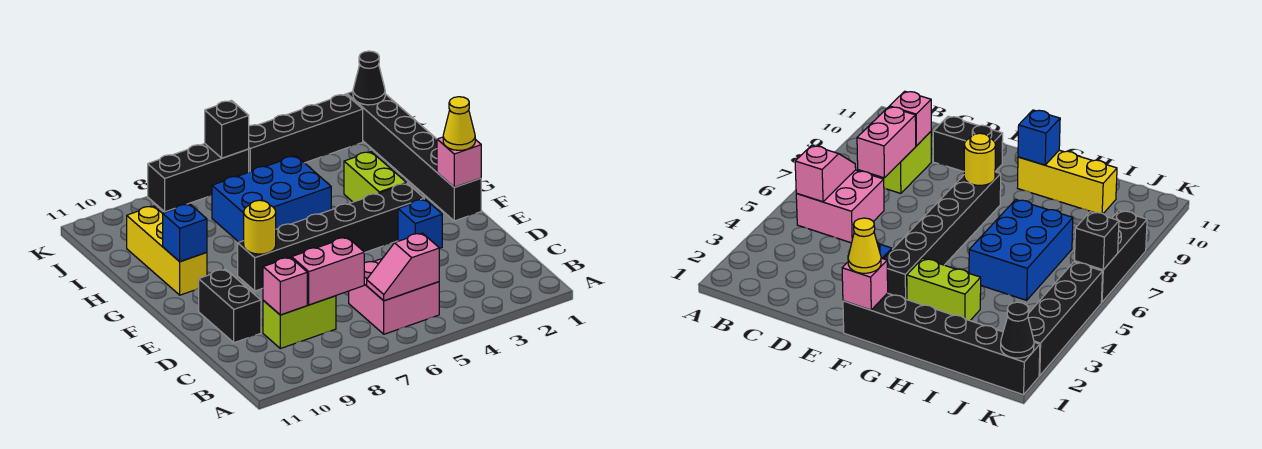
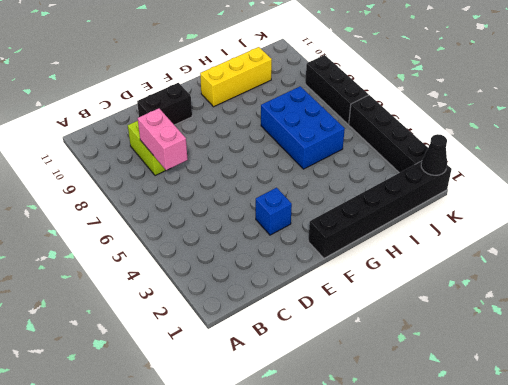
none -> pink 2x2 brick [349,259,439,334]
none -> black 1x6 brick [238,183,424,291]
none -> lime 1x2 brick [344,152,406,202]

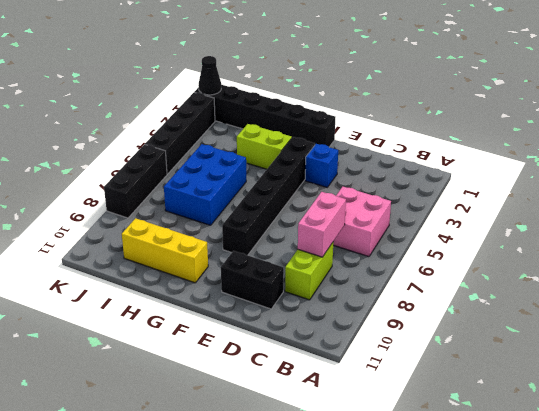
none -> pink 1x2 slope [367,233,439,301]
none -> pink 1x1 brick [263,257,307,315]
none -> pink 1x1 brick [437,137,481,187]

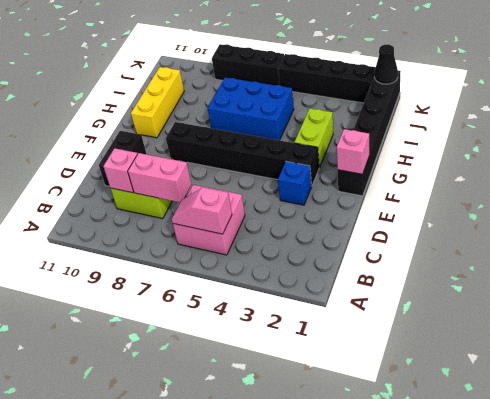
none -> yellow 1x1 round brick [244,200,276,254]
none -> blue 1x1 brick [163,204,207,262]
none -> black 1x1 brick [205,101,249,158]

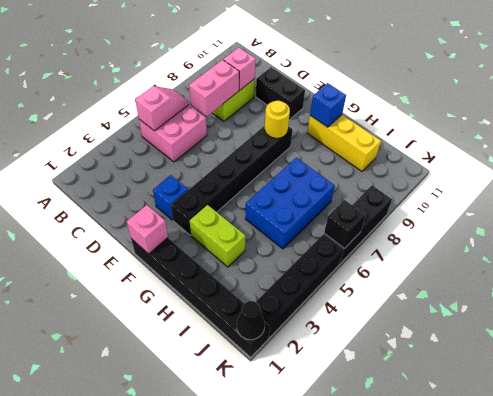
none -> yellow 1x1 cone [443,97,475,150]

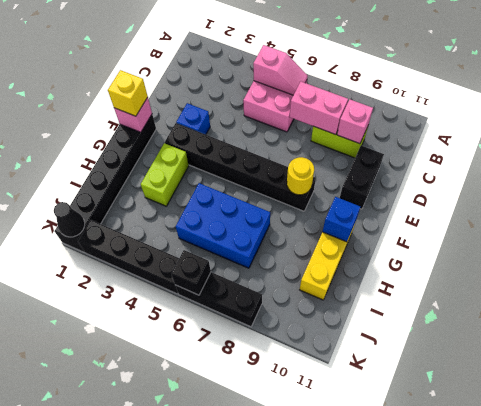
yellow 1x1 brick [108,70,148,116] -> yellow 1x1 cone [443,97,475,150]

